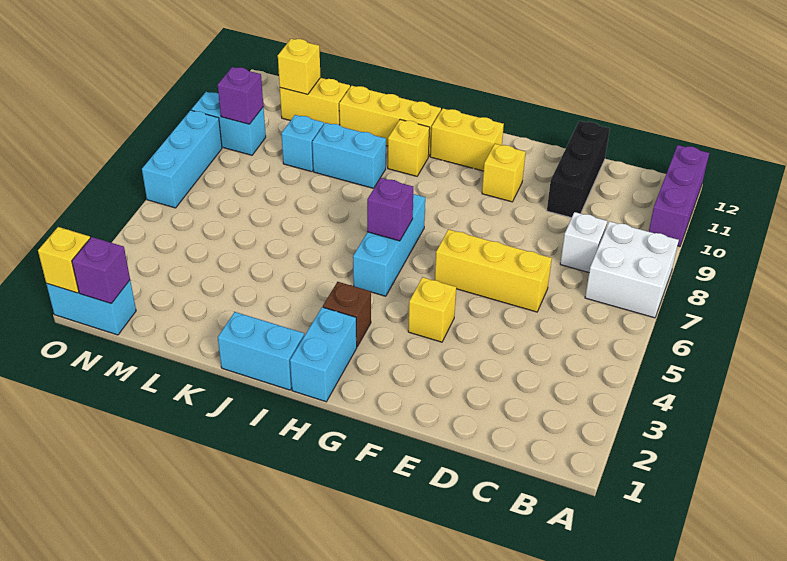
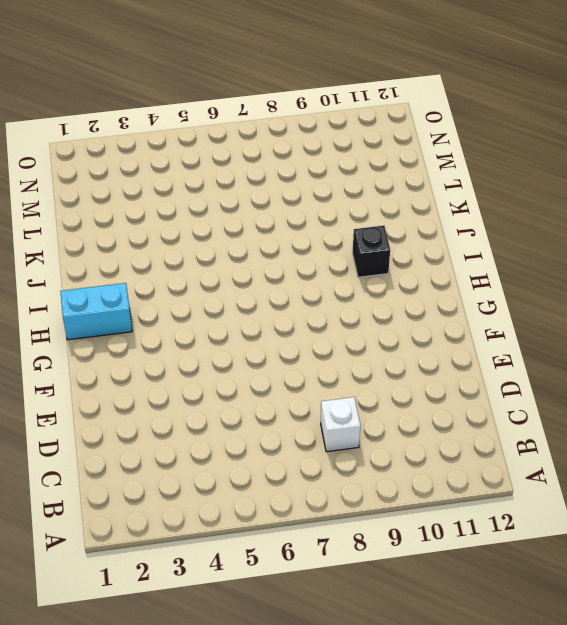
black 1x1 brick [352,226,390,277] -> yellow 1x1 brick [388,120,430,176]
none -> white 2x2 brick [585,221,679,318]
none -> purple 1x3 brick [649,145,709,247]
none -> yellow 1x3 brick [435,229,552,312]

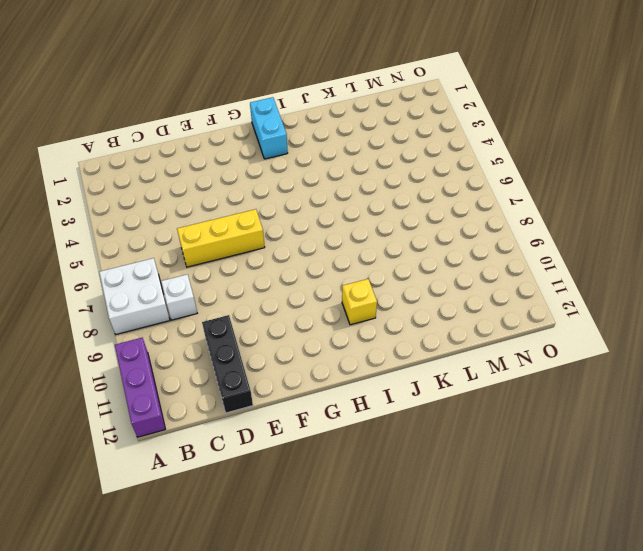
none -> yellow 1x1 brick [408,277,456,342]
none -> yellow 1x1 brick [482,144,526,202]
none -> yellow 1x2 brick [430,109,504,171]

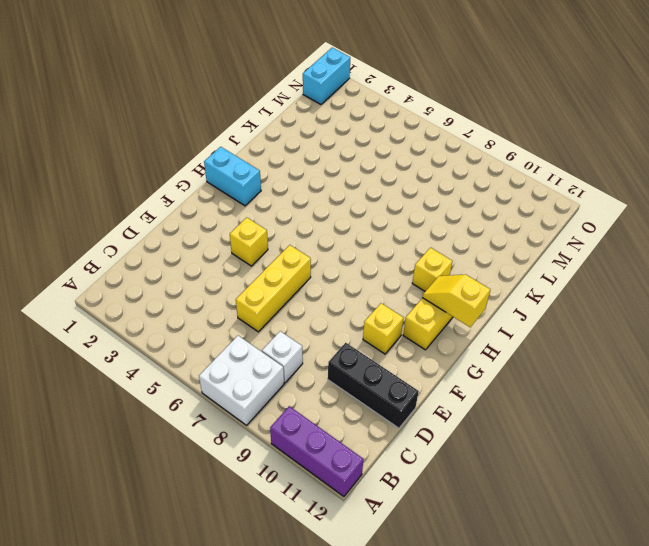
yellow 1x2 slope [422,274,491,327] -> none
none -> brown 1x1 brick [323,282,371,346]
none -> cyan 1x3 brick [353,194,425,296]
none -> cyan 1x2 brick [218,312,304,390]

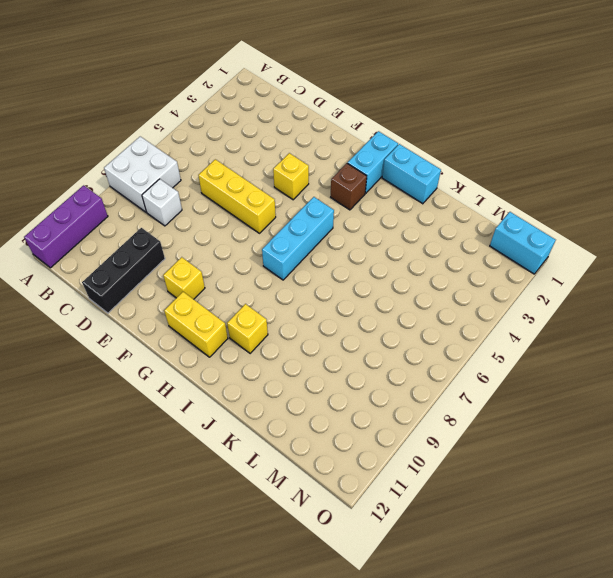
none -> yellow 1x3 brick [339,86,441,157]
none -> cyan 1x2 brick [312,123,386,188]
none -> cyan 1x1 brick [281,115,324,172]

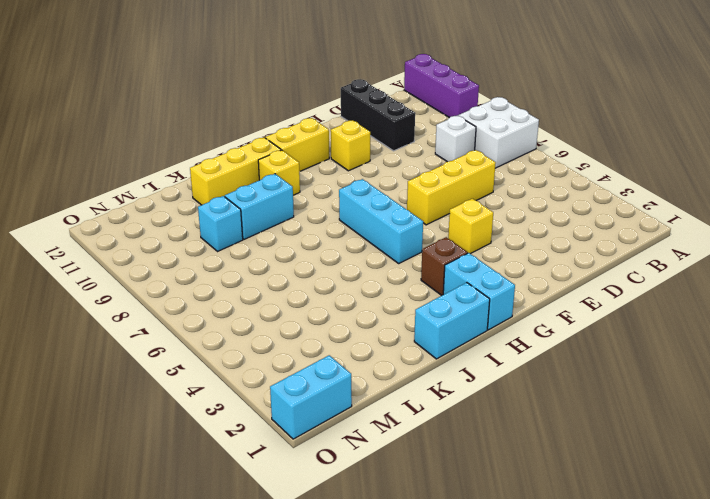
none -> yellow 1x2 brick [280,78,350,125]
none -> cyan 1x2 brick [191,92,266,155]
none -> cyan 1x3 brick [142,110,222,208]

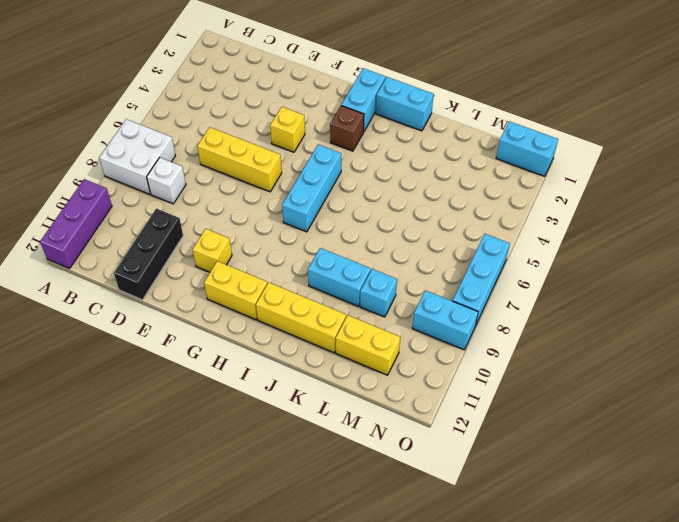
none -> yellow 1x1 brick [388,120,430,176]
none -> purple 1x1 brick [367,178,413,241]
none -> yellow 1x1 brick [278,39,321,95]

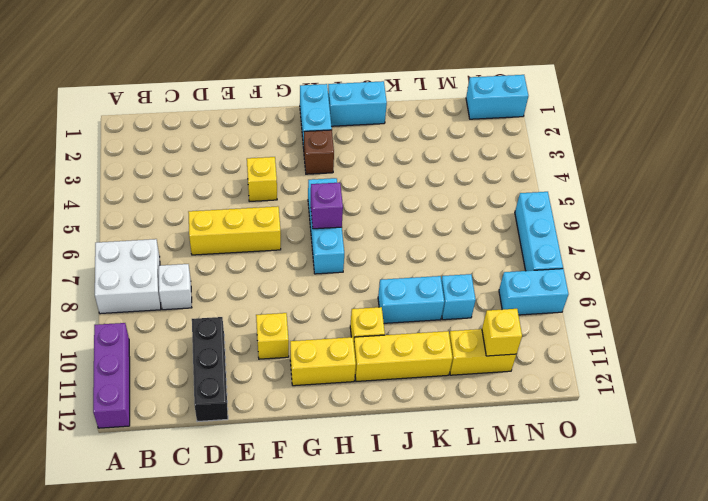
none -> purple 1x1 brick [72,237,130,304]
none -> purple 1x1 brick [218,67,263,124]
none -> yellow 1x1 brick [38,227,90,293]

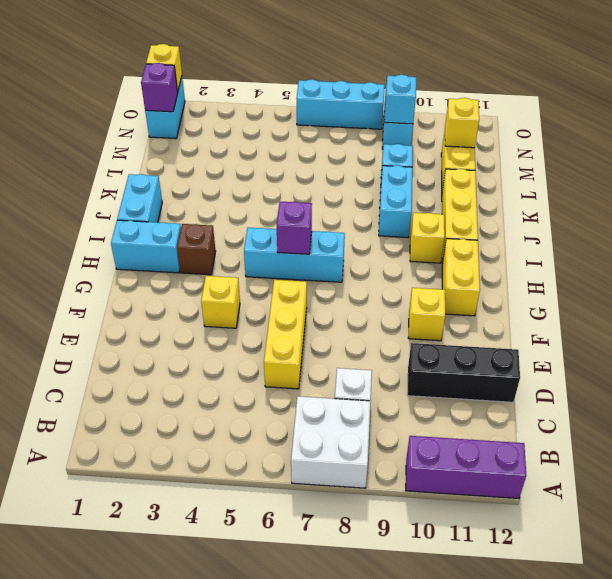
cyan 1x1 brick [384,75,416,124] -> purple 1x1 brick [218,67,263,124]

